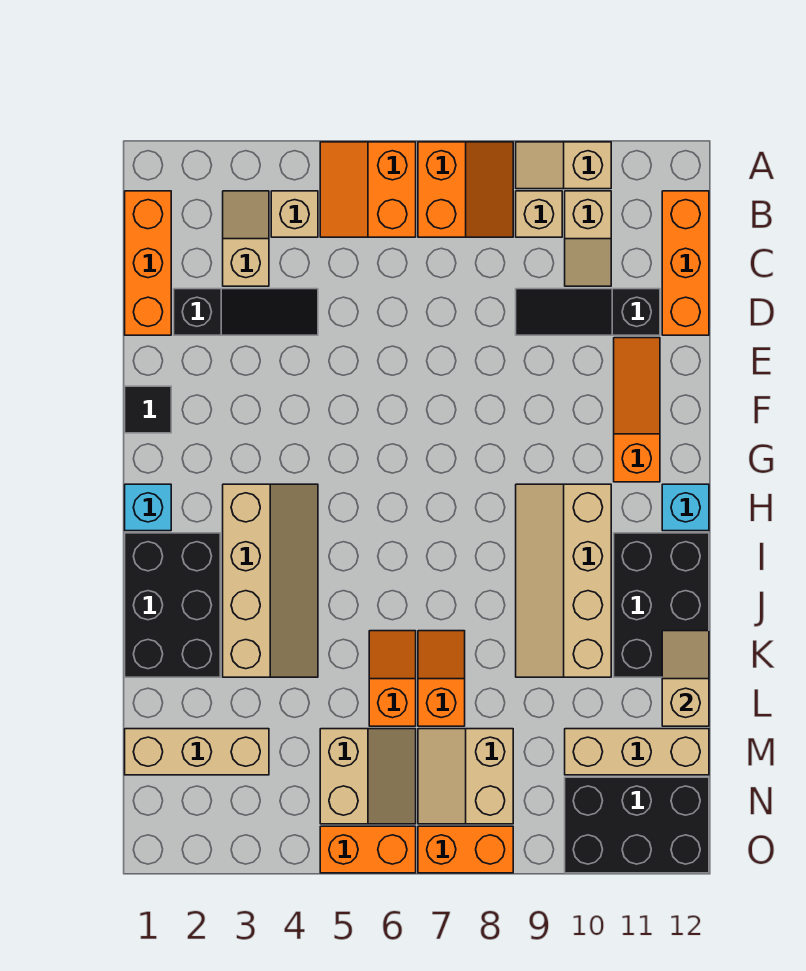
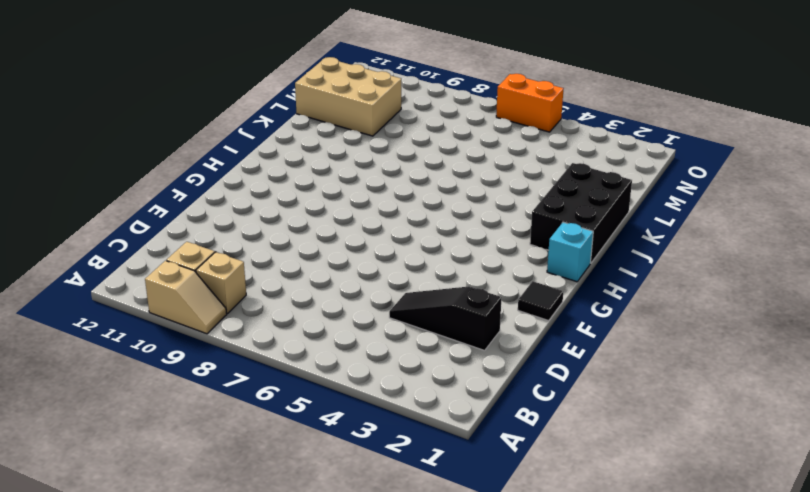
tan 2x3 brick [295,57,401,136] -> tan 1x3 brick [565,729,709,775]
none -> orange 2x2 slope [320,142,416,237]
none -> orange 2x2 slope [418,142,513,237]
none -> orange 1x3 brick [125,191,171,335]

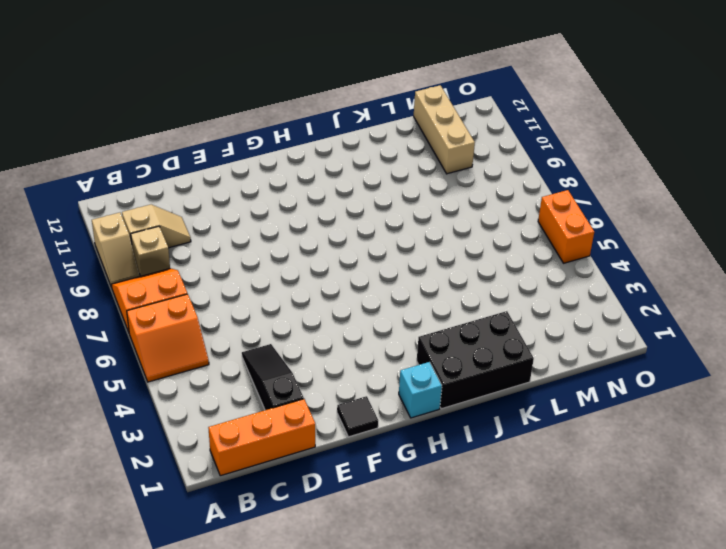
none -> tan 1x2 slope [223,191,269,286]
none -> tan 1x1 brick [271,191,318,237]
none -> orange 1x3 brick [662,191,709,335]

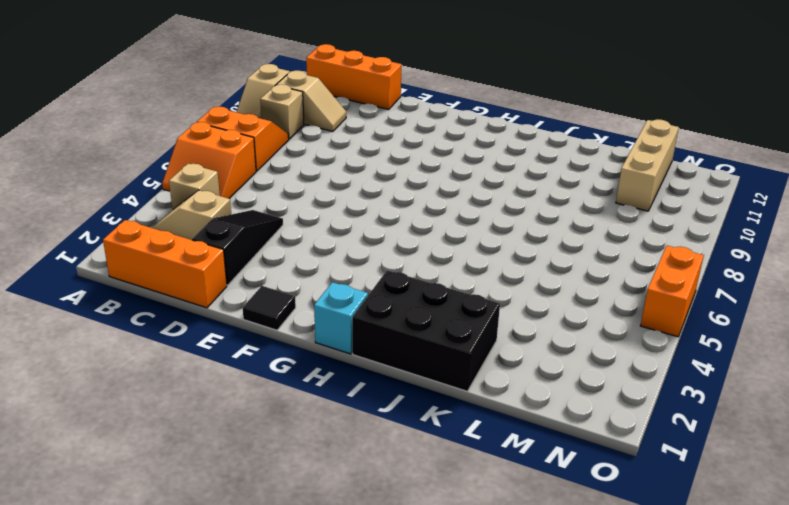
none -> black 1x3 slope [516,289,660,335]
none -> orange 1x3 slope [614,338,660,482]
none -> tan 2x4 slope [223,484,318,677]

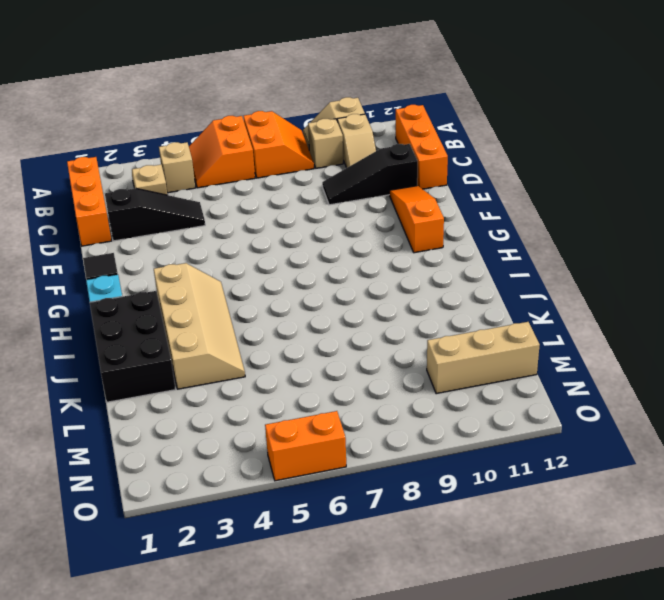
none -> tan 2x4 slope [516,484,611,677]
none -> cyan 1x1 brick [662,484,709,531]
none -> black 2x3 brick [614,533,709,677]

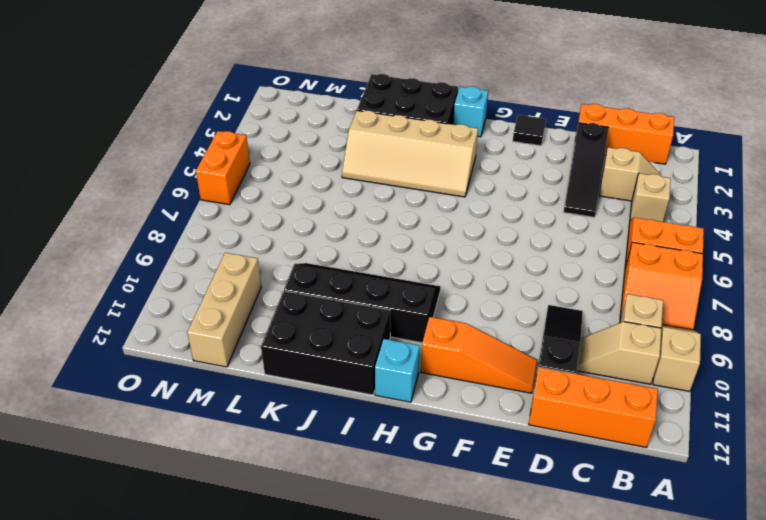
black 2x4 slope [284,263,440,343] -> tan 2x4 slope [516,484,611,677]
none -> orange 1x2 slope [369,631,416,726]
none -> orange 1x2 slope [418,631,465,726]
none -> tan 1x3 brick [125,729,269,775]

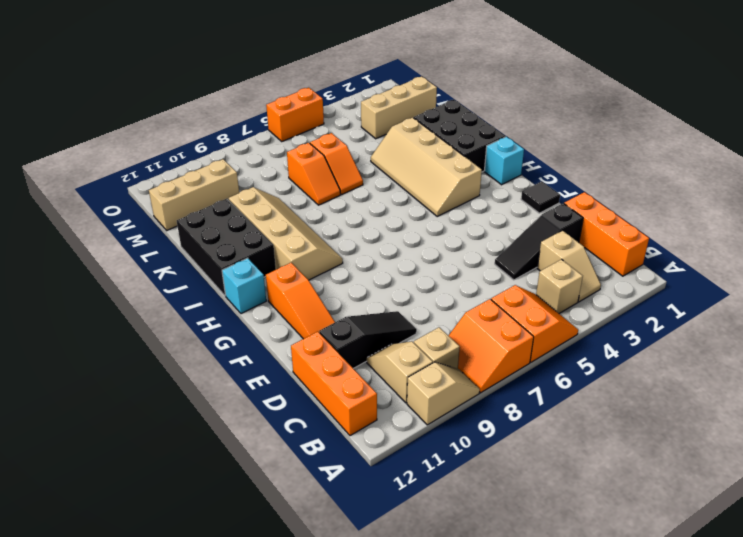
none -> tan 2x2 slope [320,729,416,824]
none -> tan 2x2 slope [418,729,513,824]
none -> black 2x3 brick [565,777,709,873]

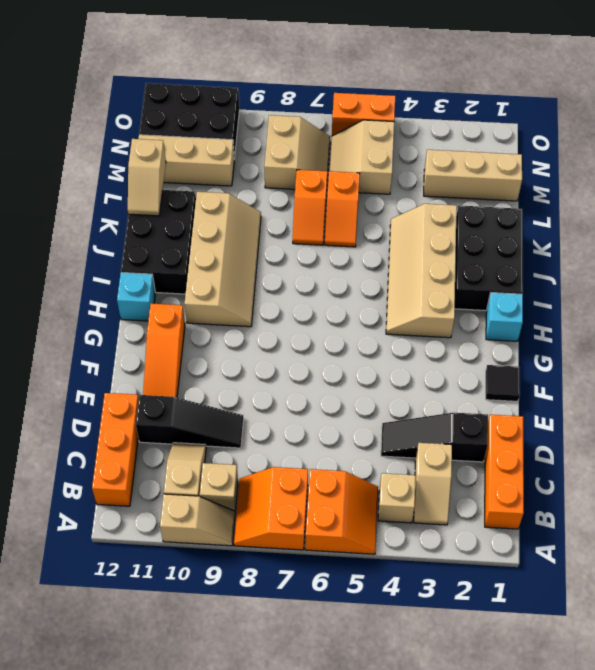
none -> orange 1x2 brick [418,826,513,873]

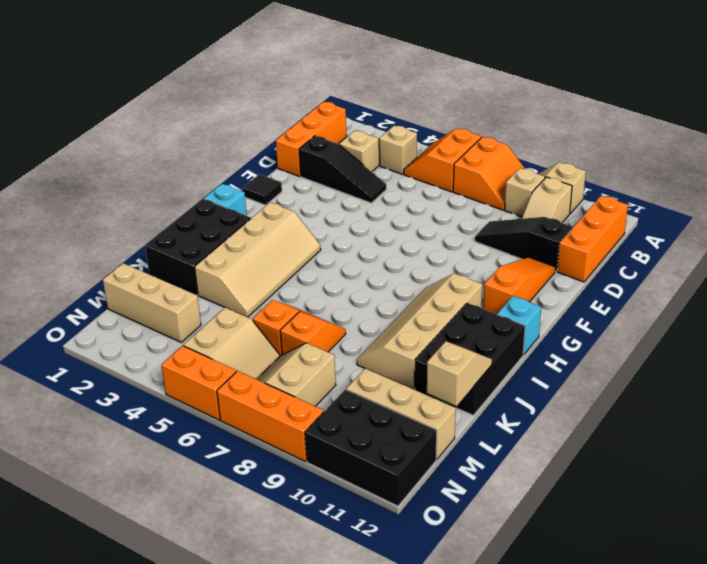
orange 1x3 brick [217,371,324,461] -> orange 1x2 brick [418,826,513,873]

